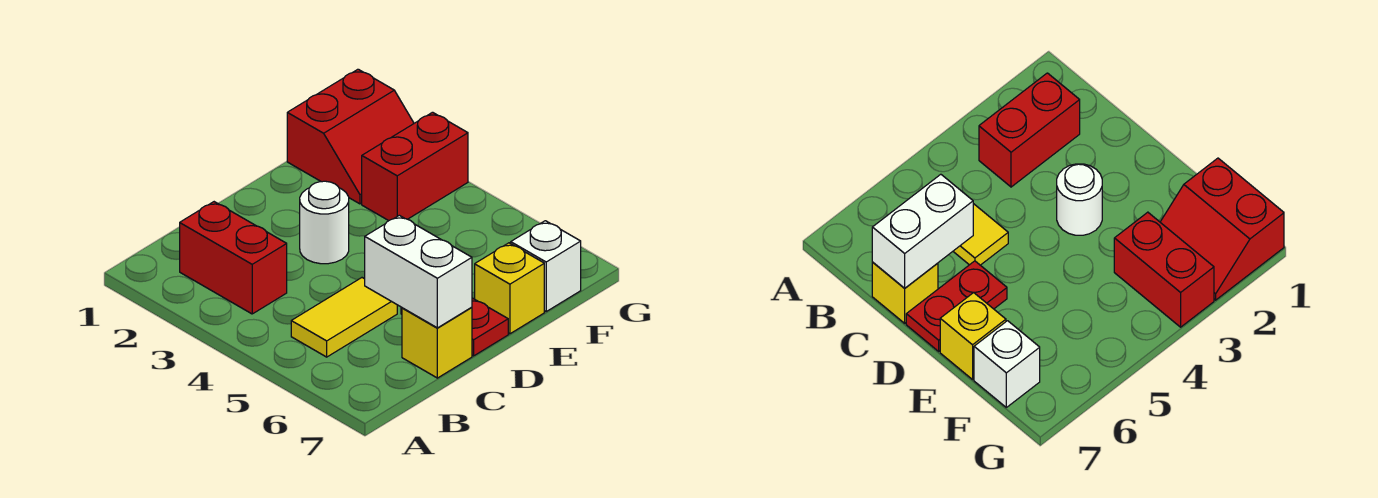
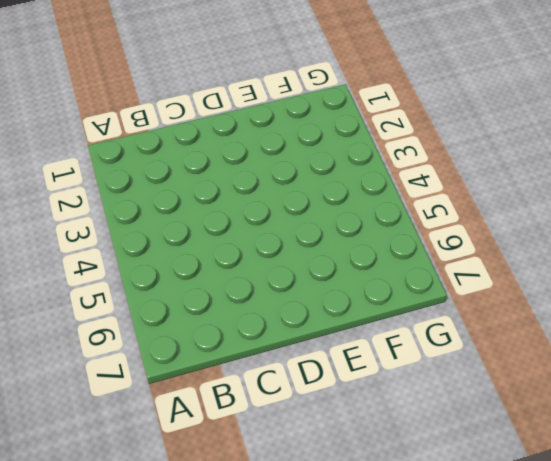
none -> red 1x2 brick [180,202,287,314]
none -> yellow 1x2 tile [291,278,397,357]

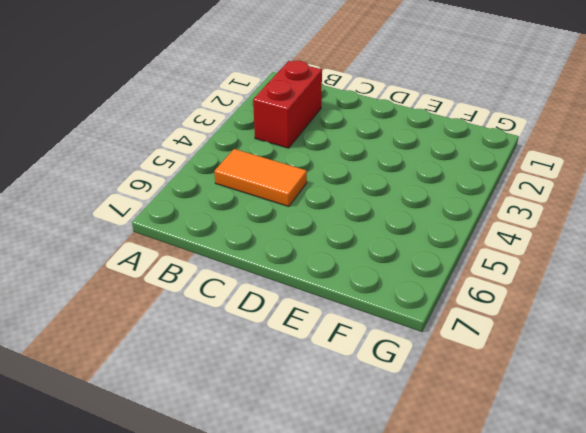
orange 1x2 tile [214,149,307,207] -> yellow 1x2 tile [291,278,397,357]
none -> yellow 1x1 brick [402,307,472,378]
none -> white 1x1 round brick [300,181,349,264]

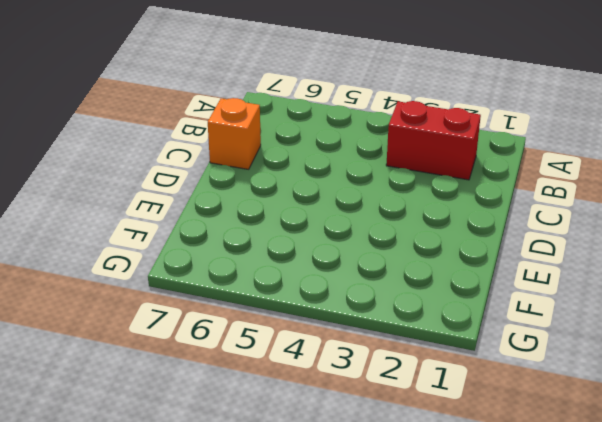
orange 1x1 brick [208,98,261,169] -> yellow 1x1 brick [402,307,472,378]
none -> yellow 1x2 tile [291,278,397,357]
none -> white 1x1 round brick [300,181,349,264]

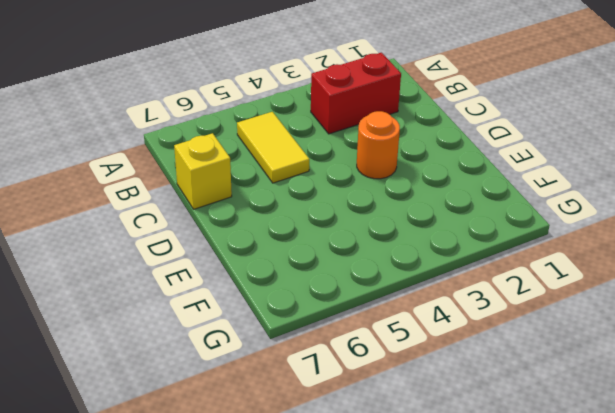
orange 1x1 round brick [357,111,400,179] -> white 1x1 round brick [300,181,349,264]
none -> red 1x2 plate [401,298,508,356]
none -> yellow 1x1 brick [475,243,544,334]

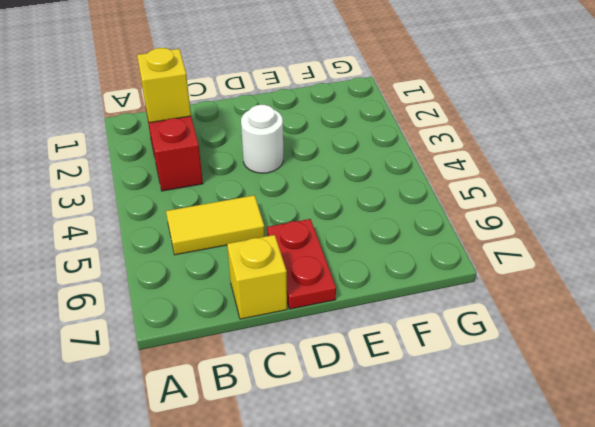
yellow 1x1 brick [137,48,191,123] -> yellow 1x1 brick moved to [475,243,544,334]
none -> red 2x2 slope [287,69,414,204]
none -> red 1x2 brick [362,112,468,221]

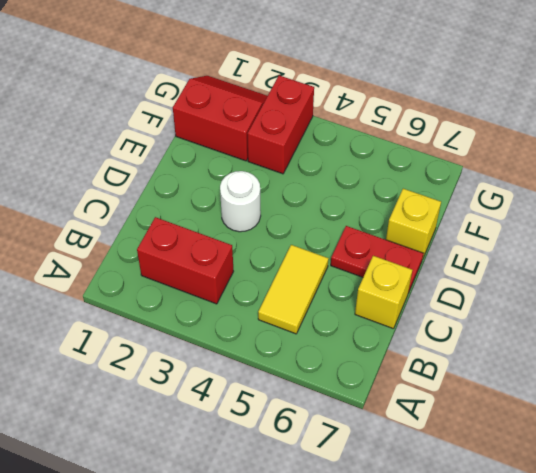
red 2x2 slope [173,76,267,161] -> red 2x2 slope turned to [287,69,414,204]
none -> white 1x1 brick [511,221,581,311]
none -> white 1x2 brick [365,215,472,328]

